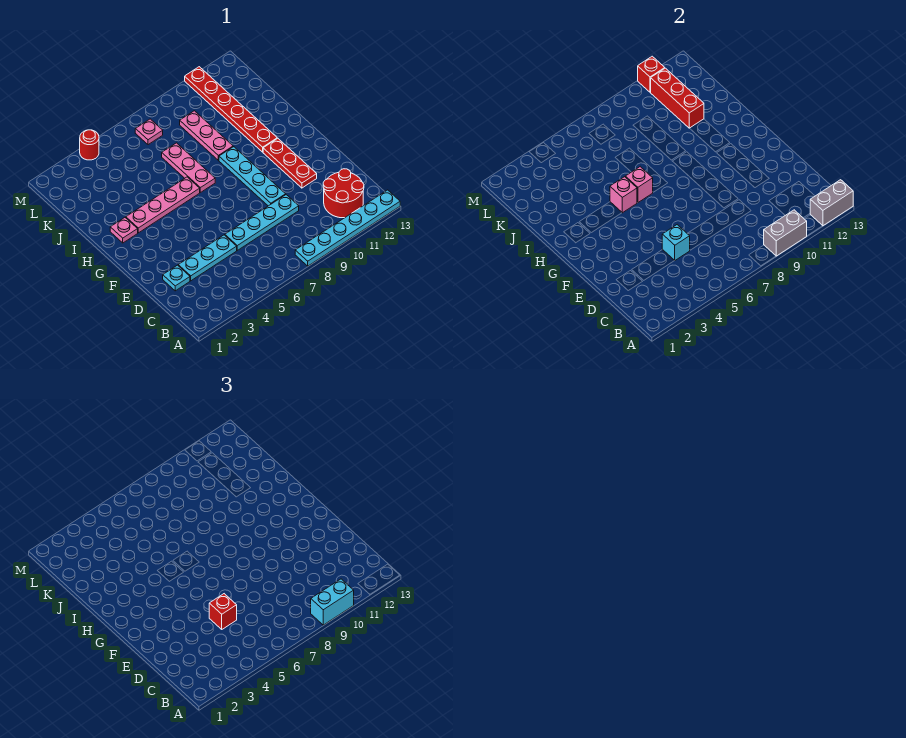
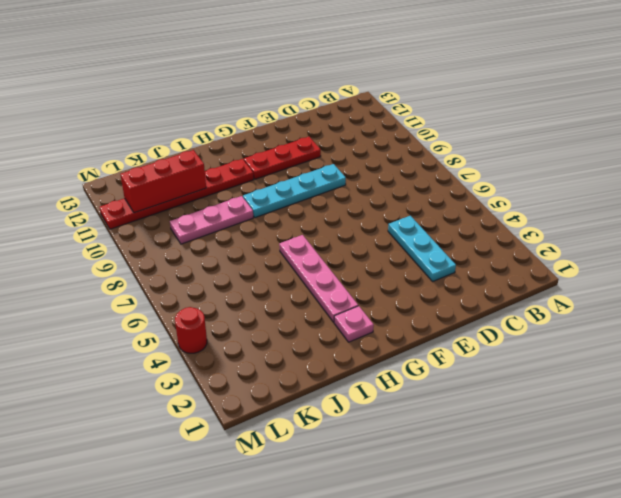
none -> cyan 1x6 plate [295,190,400,266]
none -> red 2x2 round brick [323,169,364,218]
none -> cyan 1x1 plate [163,265,190,291]

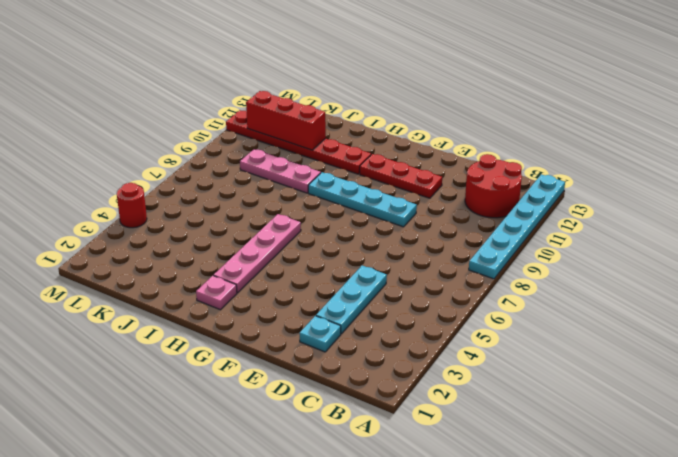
none -> cyan 1x4 plate [225,195,299,250]
none -> pink 1x3 plate [162,143,215,192]
none -> pink 1x1 plate [135,119,163,145]

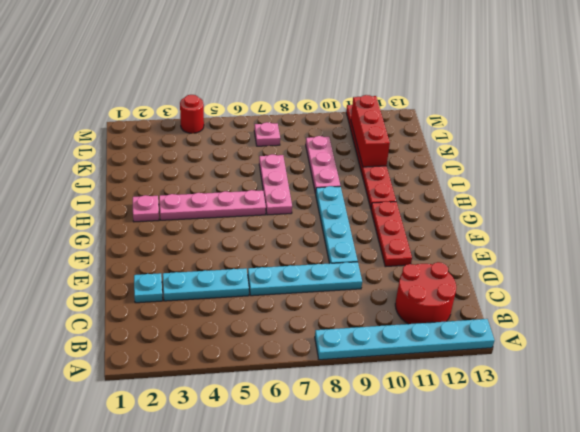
none -> grey 1x2 brick [764,210,807,256]
none -> grey 1x2 brick [810,180,853,226]
none -> cyan 1x1 brick [662,225,690,260]

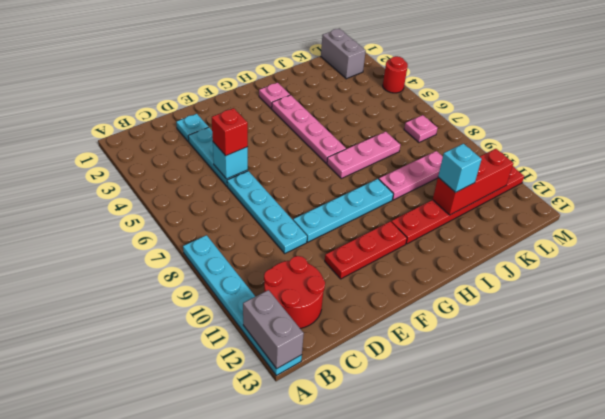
cyan 1x1 brick [438,144,482,193] -> none
grey 1x2 brick [321,29,366,79] -> grey 1x2 brick moved to [764,210,807,256]
none -> pink 1x1 brick [610,177,637,213]
none -> pink 1x1 brick [625,167,653,202]
none -> red 1x1 brick [638,56,665,92]

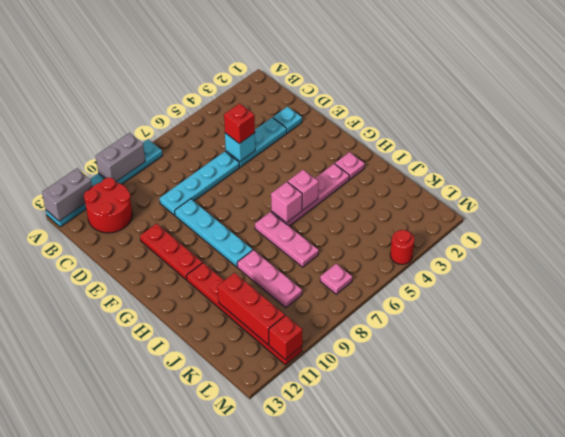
none -> cyan 1x2 brick [311,579,354,625]

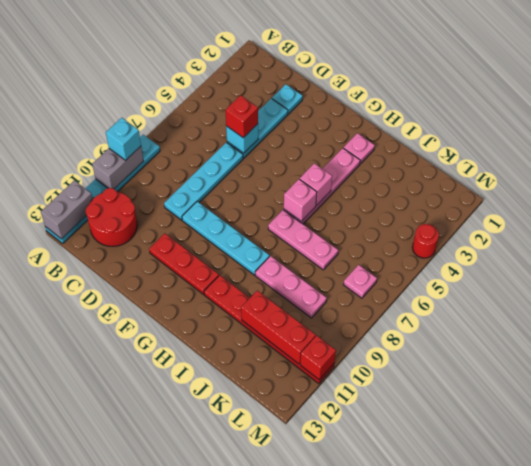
cyan 1x1 brick [106,118,141,161] -> cyan 1x2 brick [311,579,354,625]

